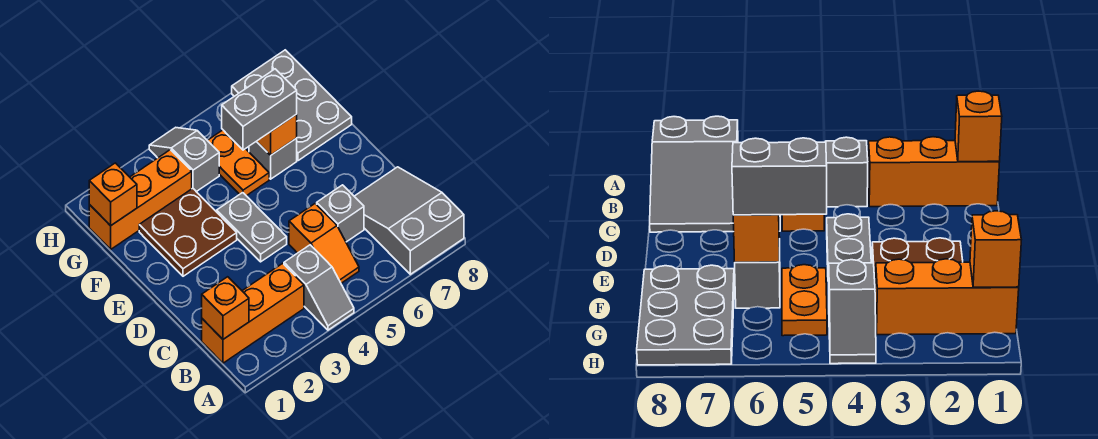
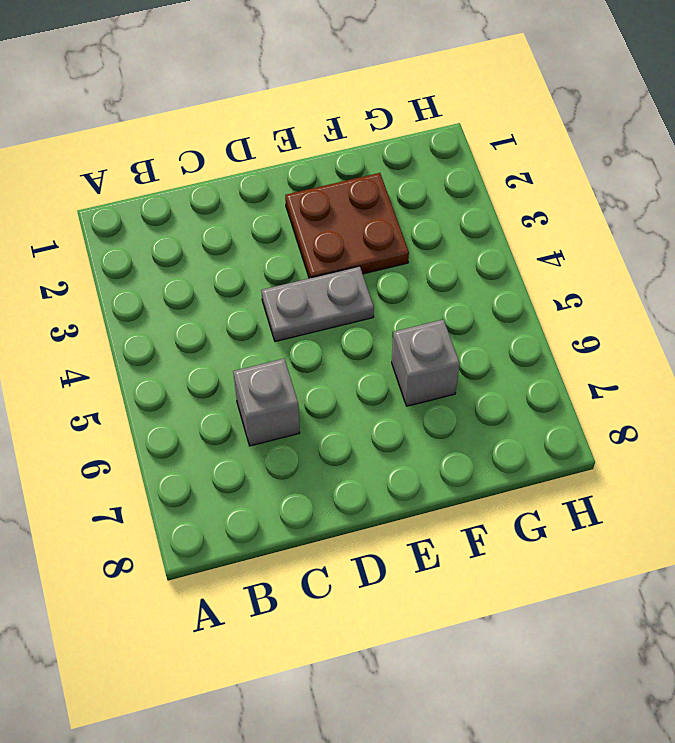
none -> grey 1x2 slope [284,245,354,330]
none -> grey 2x3 slope [354,167,464,274]
none -> orange 1x3 brick [202,263,304,363]

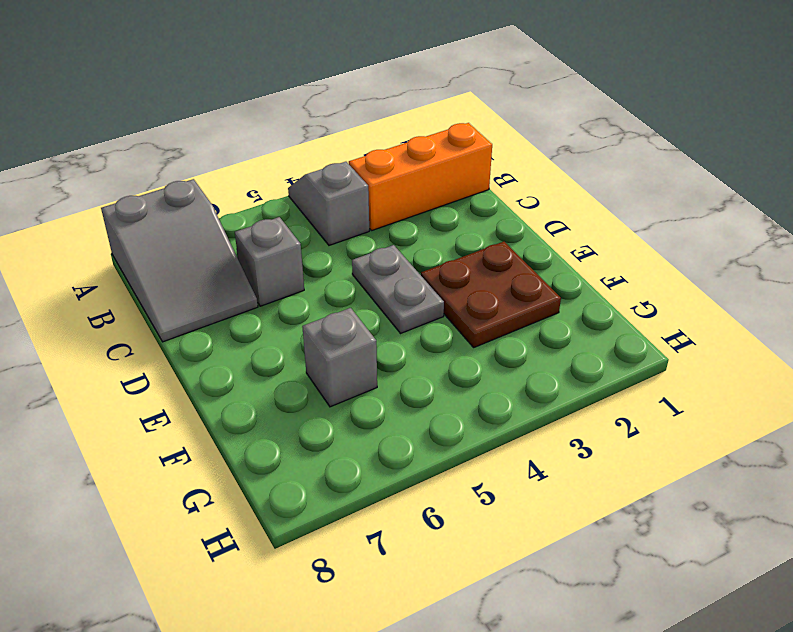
none -> orange 1x2 slope [289,204,359,283]
none -> orange 1x2 plate [207,130,269,196]
none -> grey 2x3 plate [232,50,352,161]

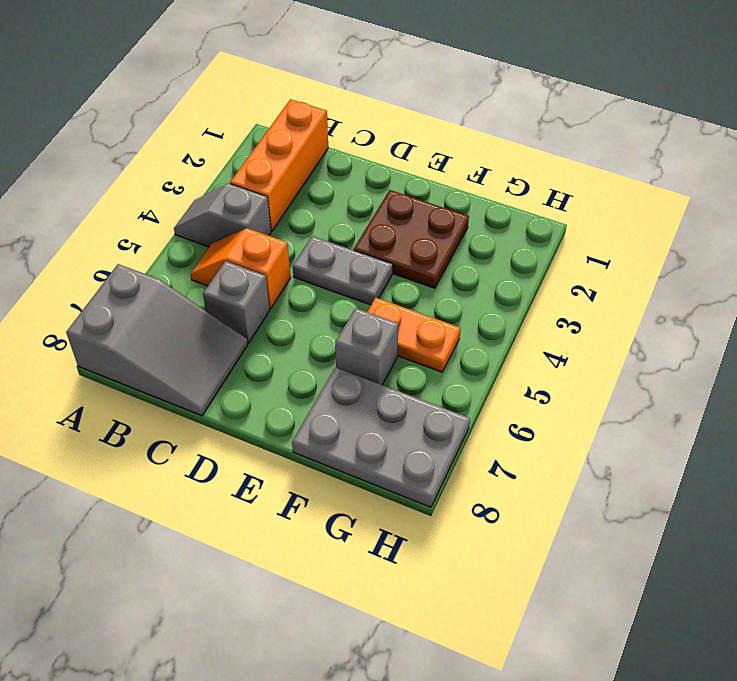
none -> orange 1x3 brick [89,150,192,249]
none -> grey 1x2 slope [149,127,219,192]
none -> orange 1x1 brick [202,277,249,339]

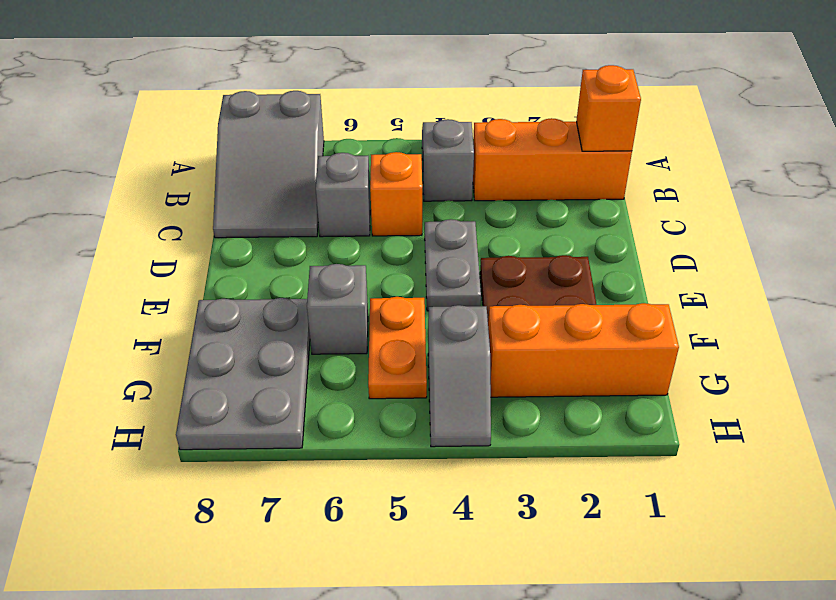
none -> orange 1x1 brick [257,114,297,156]
none -> orange 1x1 brick [89,163,137,226]
none -> grey 1x2 brick [222,69,297,150]

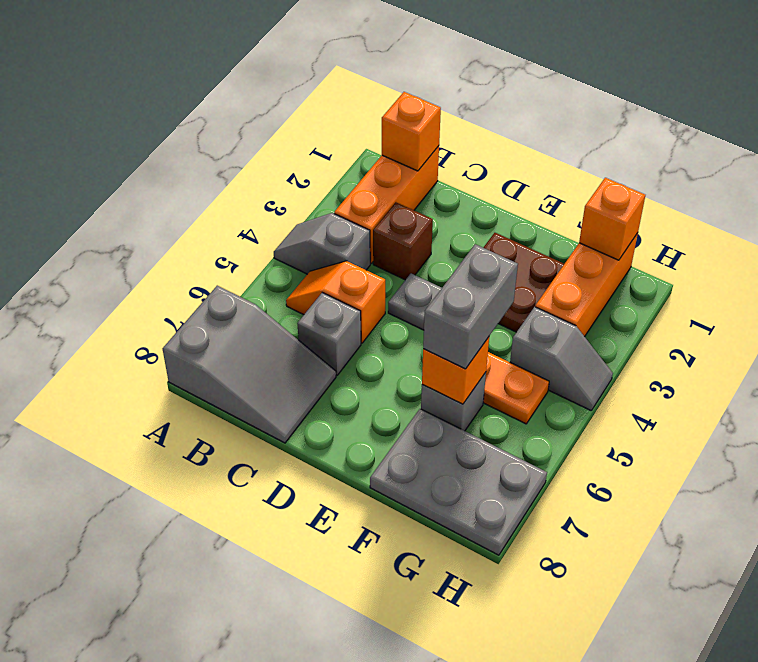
brown 1x1 brick [373,202,433,280] -> none

